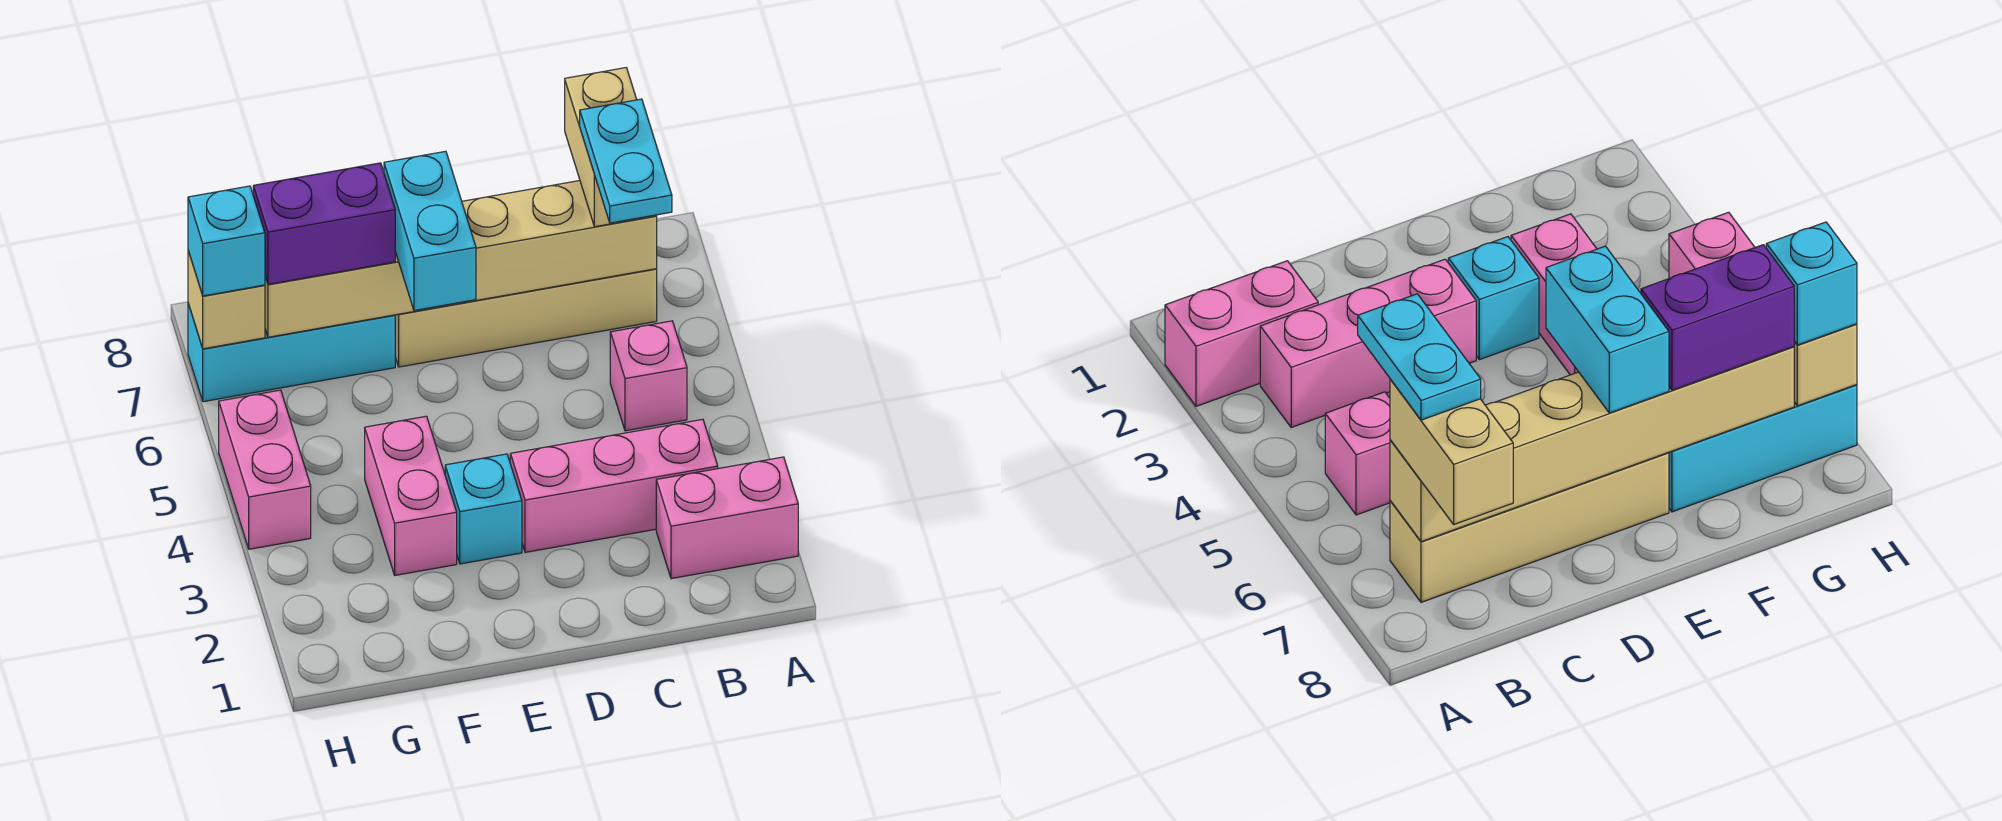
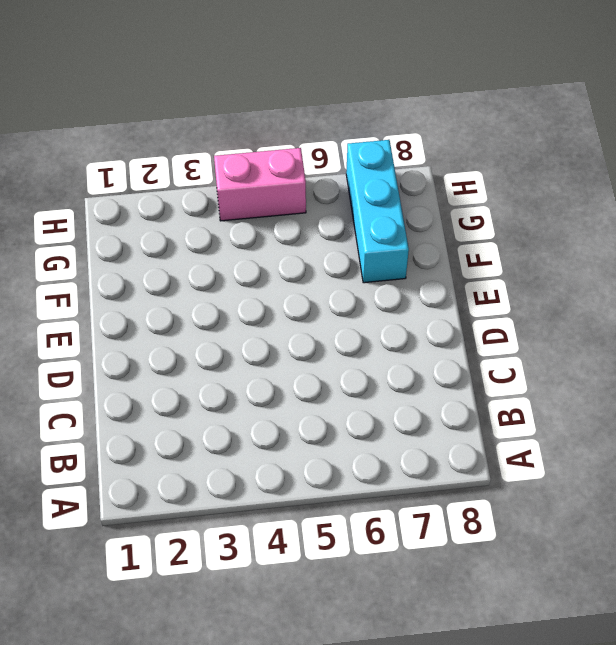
none -> pink 1x2 brick [656,457,798,579]
none -> pink 1x3 brick [510,419,718,552]
none -> pink 1x1 brick [610,321,687,431]

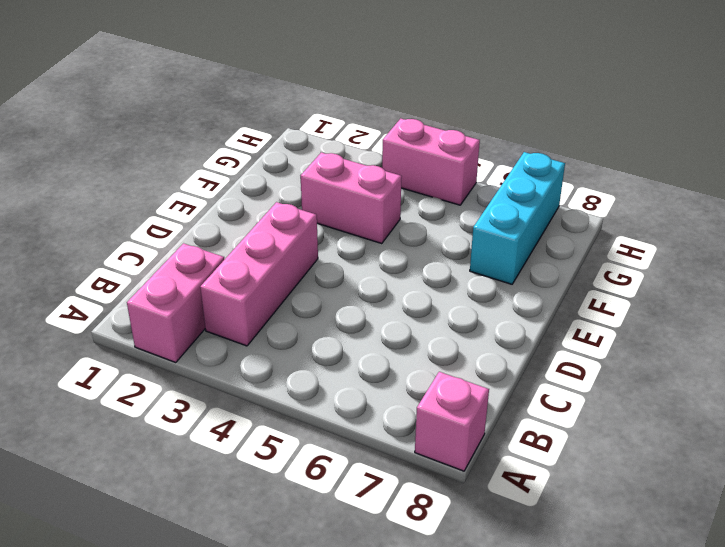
pink 1x1 brick [415,372,489,471] -> pink 1x1 brick moved to [610,321,687,431]
none -> tan 1x4 brick [395,269,657,367]
none -> cyan 1x1 brick [445,454,522,564]
none -> tan 1x6 brick [265,181,657,337]

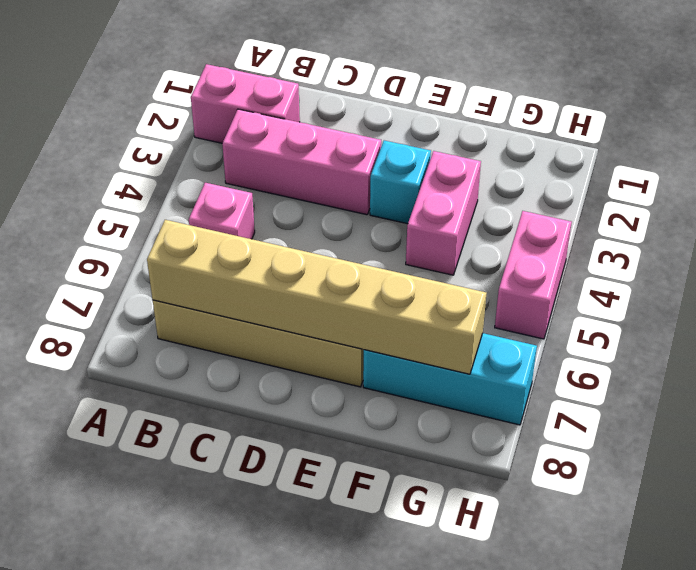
none -> tan 1x1 brick [188,251,265,349]
none -> tan 1x2 brick [565,68,657,227]
none -> cyan 1x2 brick [384,151,476,311]

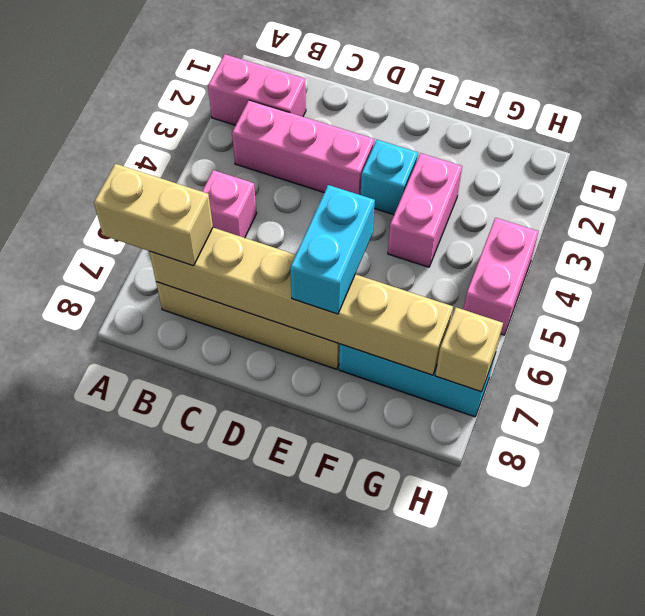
tan 1x2 brick [94,164,213,266] -> tan 1x2 brick turned to [565,68,657,227]
none -> purple 1x2 brick [253,163,395,284]
none -> cyan 1x1 brick [188,186,265,296]
none -> cyan 1x2 plate [580,99,672,223]

